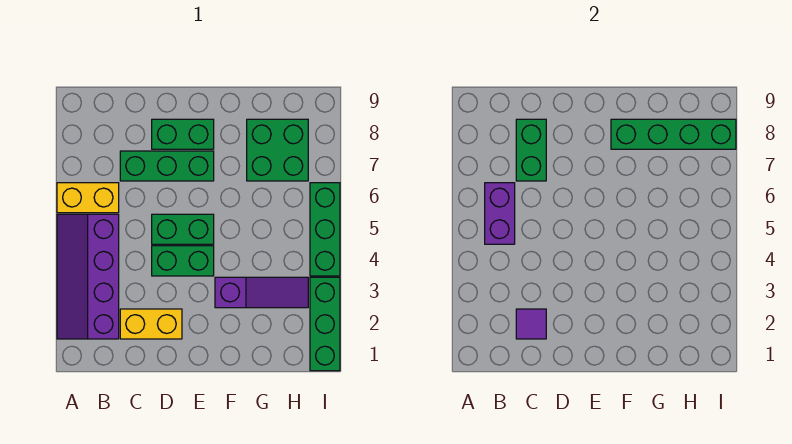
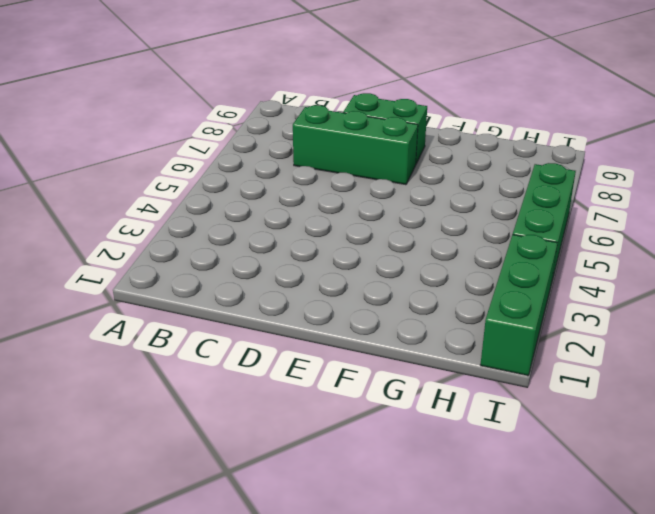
none -> purple 2x4 slope [57,214,119,339]
none -> yellow 1x2 brick [57,183,119,213]
none -> yellow 1x2 brick [120,309,182,339]

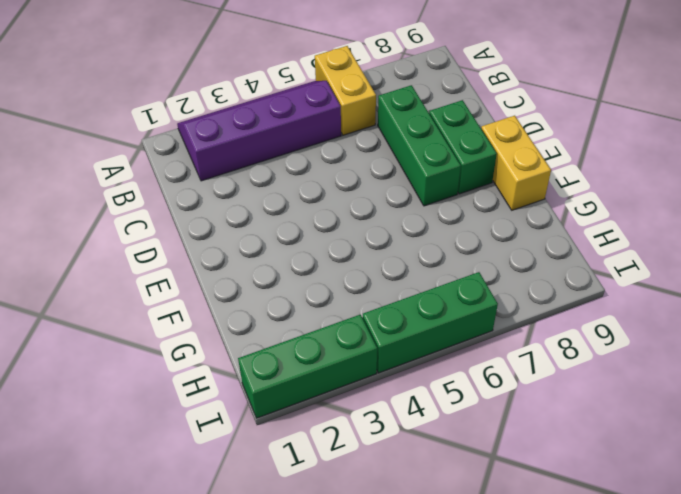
yellow 1x2 brick [481,116,551,210] -> yellow 1x2 brick moved to [120,309,182,339]
none -> green 1x2 brick [152,246,214,276]
none -> green 1x2 brick [152,214,214,244]
none -> purple 1x3 slope [215,277,308,308]

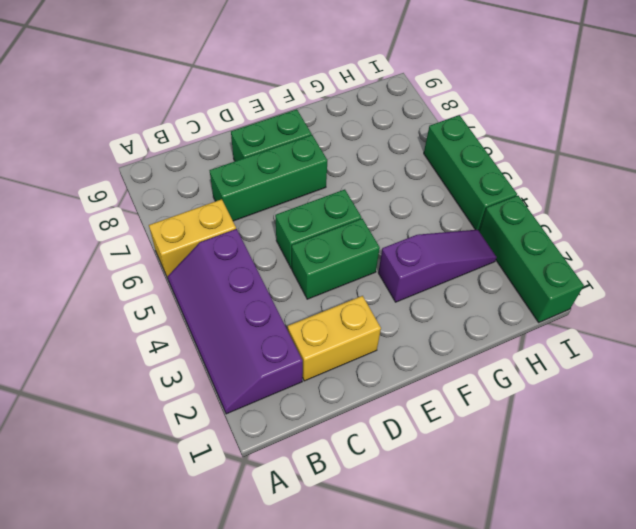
none -> green 2x2 brick [247,119,308,181]
none -> purple 1x2 brick [485,183,515,244]
none -> purple 1x1 tile [516,309,546,339]

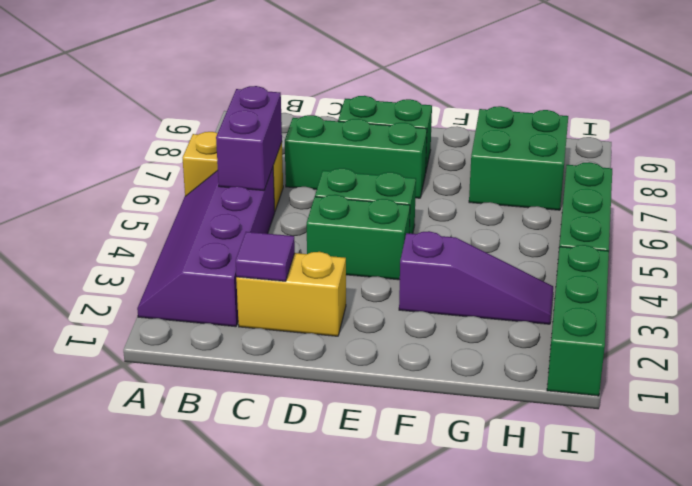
none -> green 1x2 brick [516,119,546,181]
none -> green 1x4 brick [611,119,736,149]

